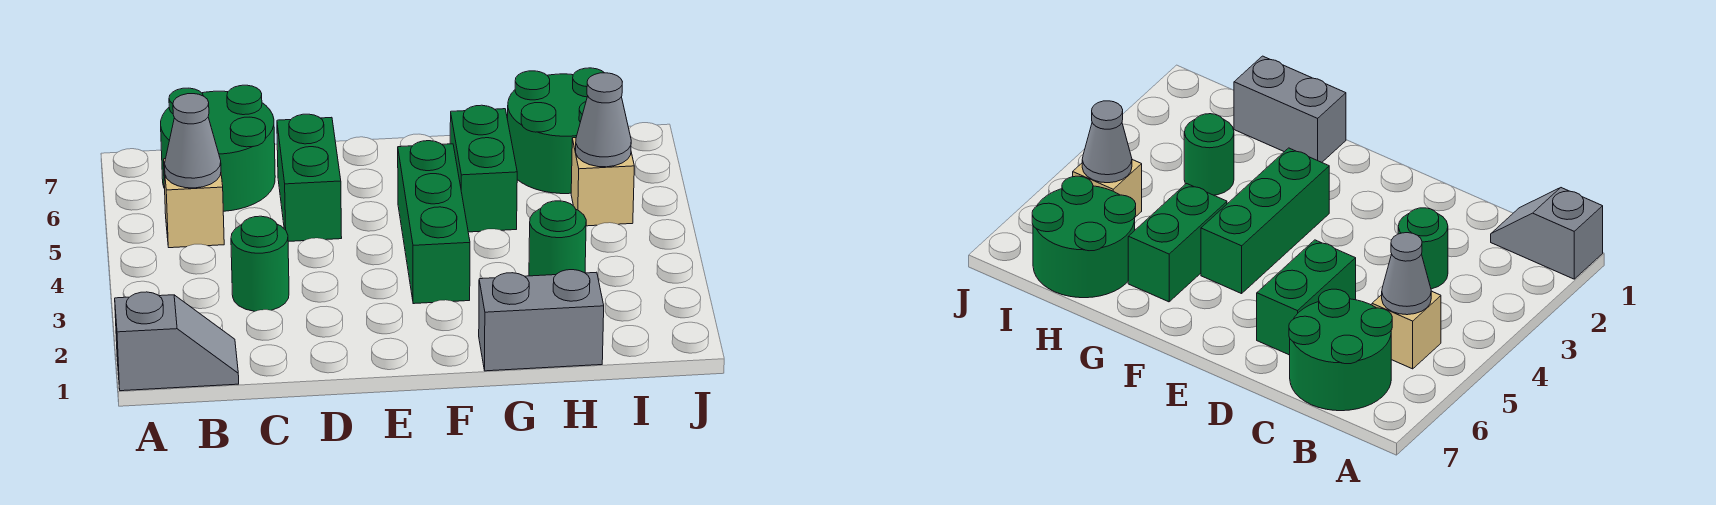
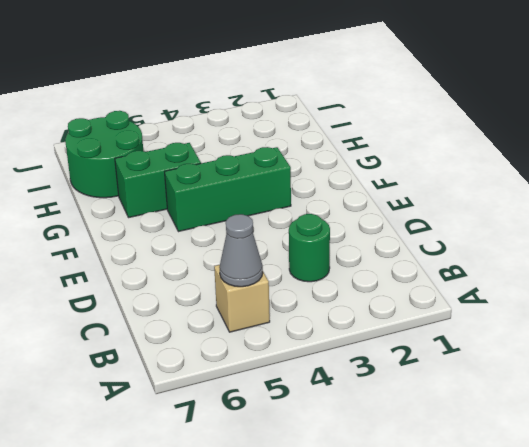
none -> grey 1x2 slope [115,292,239,391]
none -> green 2x2 round brick [161,85,275,211]
none -> green 1x2 brick [277,114,342,241]

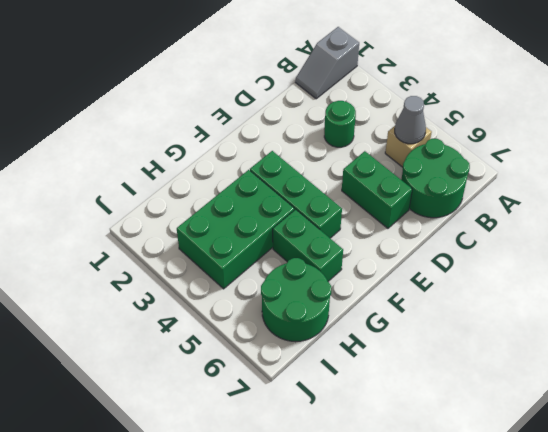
green 2x3 brick [177,170,294,289] -> green 1x1 round brick [529,201,586,276]
none -> grey 1x2 brick [479,270,604,371]
none -> tan 1x1 brick [571,138,634,226]
none -> grey 1x1 cone [576,73,631,167]

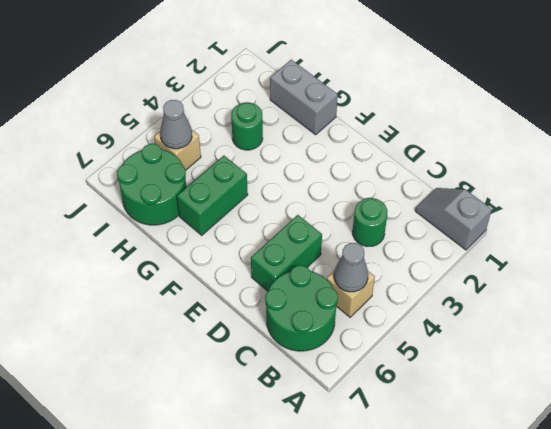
none -> green 1x3 brick [398,141,470,304]

